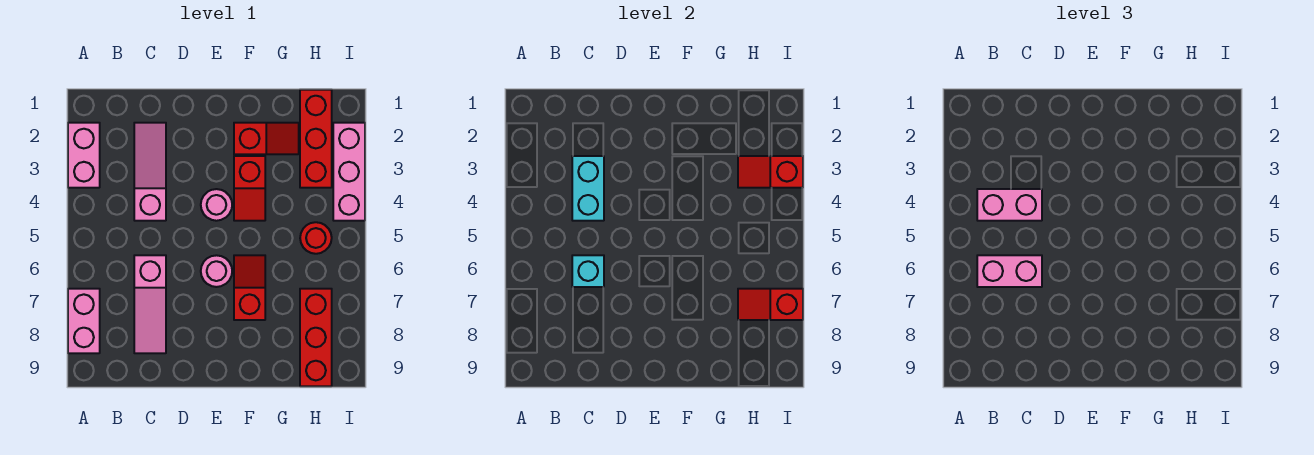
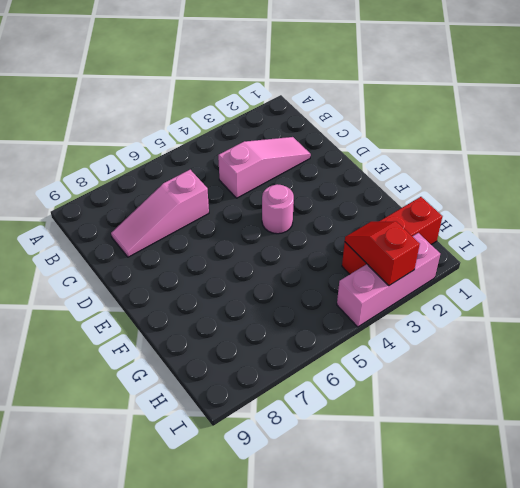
none -> pink 1x2 brick [68,123,100,188]
none -> pink 1x2 brick [68,289,100,353]
none -> pink 1x1 round brick [201,255,232,287]

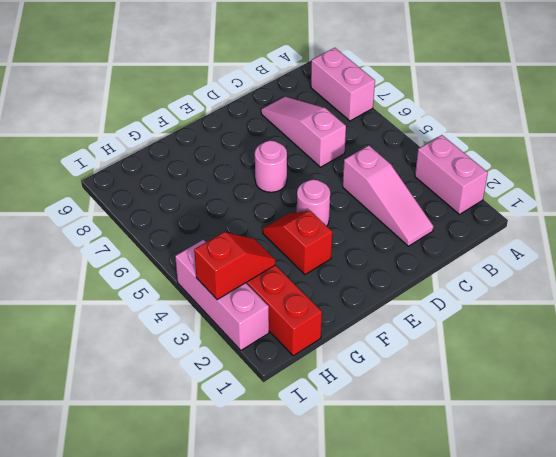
none -> red 1x2 slope [234,123,299,154]
none -> red 1x2 slope [234,255,265,320]
none -> red 1x1 round brick [300,222,332,254]

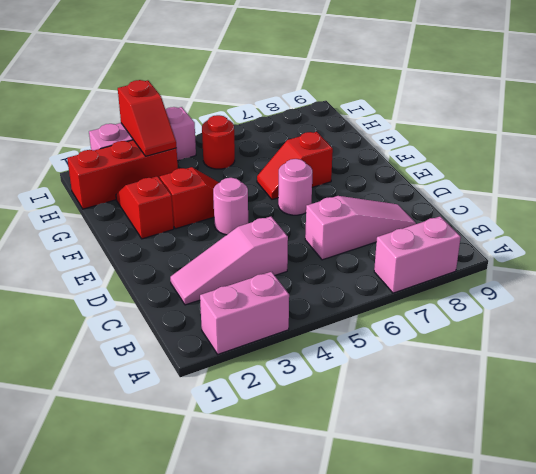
none -> red 1x3 brick [300,289,332,386]
none -> cyan 1x2 brick [572,156,604,221]
none -> cyan 1x1 brick [572,255,604,287]

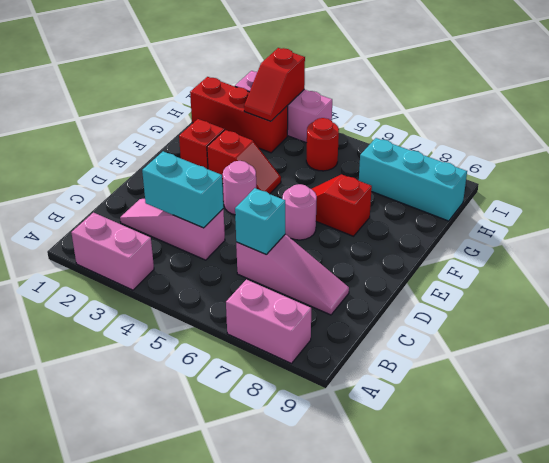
cyan 1x3 brick [359,138,467,221] -> red 1x3 brick [300,289,332,386]
none -> red 1x2 slope [738,289,803,320]
none -> pink 1x2 brick [977,189,1042,221]
none -> pink 1x2 brick [977,255,1042,287]

